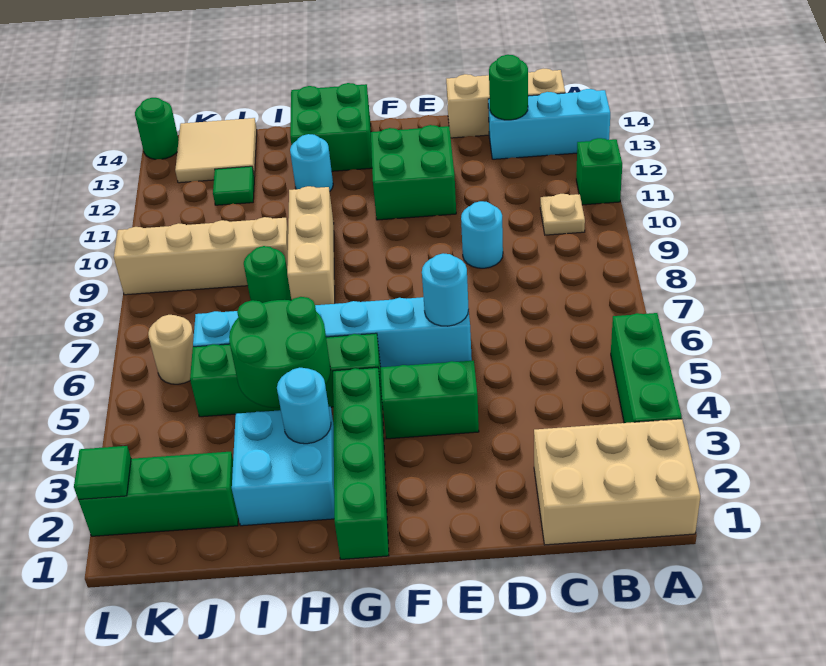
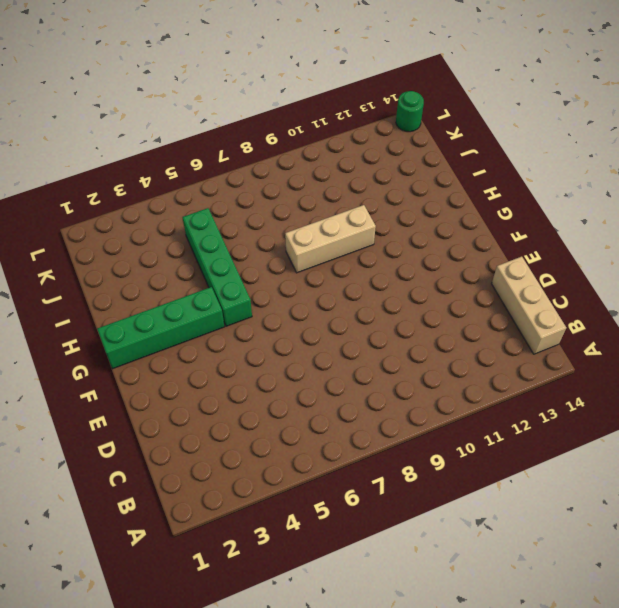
none -> tan 2x3 brick [534,419,700,545]
none -> green 1x3 brick [611,313,682,423]
none -> green 1x1 brick [576,138,622,205]

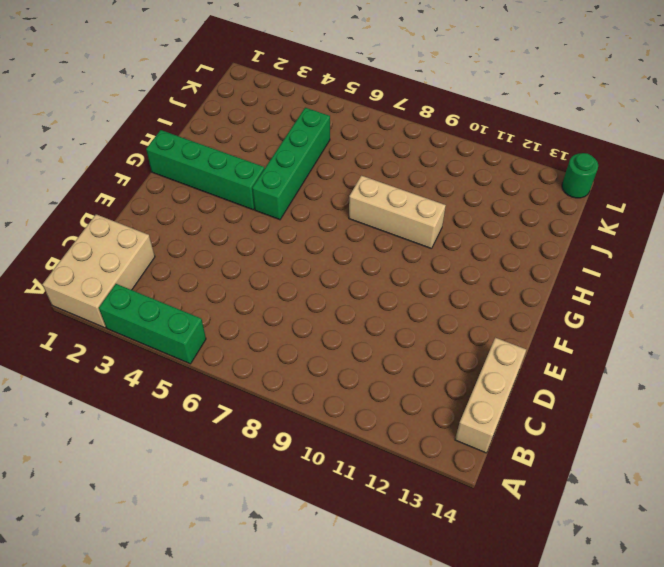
none -> green 1x1 brick [576,138,622,205]
none -> cyan 1x3 brick [488,89,610,159]
none -> tan 1x1 plate [540,194,585,235]

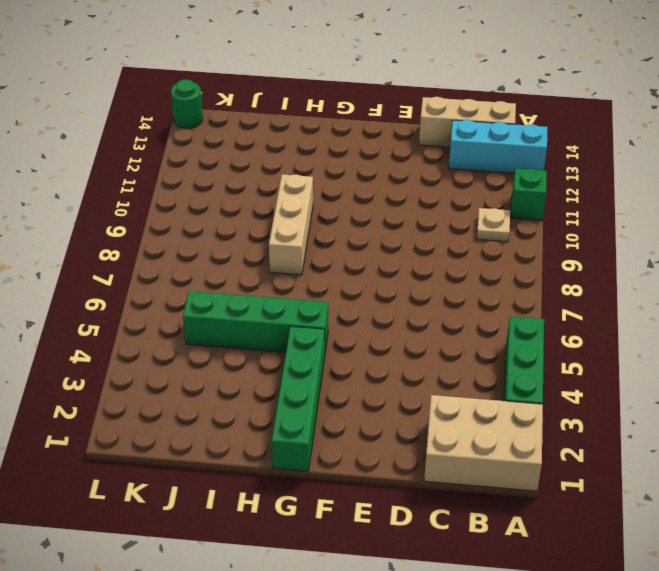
none -> cyan 1x1 round brick [461,201,503,268]
none -> green 1x2 brick [381,361,479,439]
none -> cyan 1x6 brick [193,297,472,367]

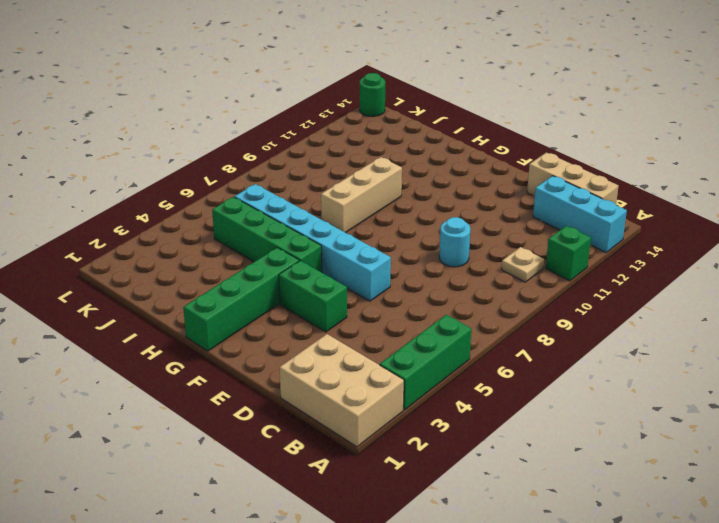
none -> green 2x2 brick [371,125,456,220]
none -> green 2x2 brick [290,83,372,171]
none -> cyan 2x2 brick [232,407,334,526]

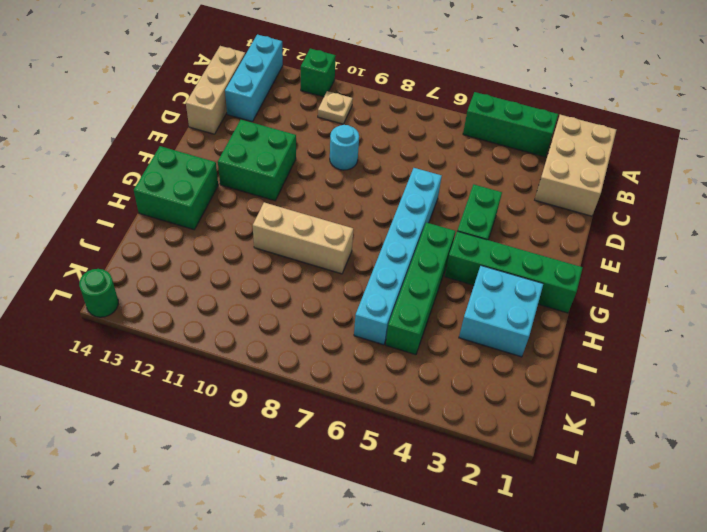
none -> cyan 1x1 round brick [290,134,333,191]
none -> green 1x1 round brick [244,246,291,303]
none -> tan 1x4 brick [114,217,288,295]

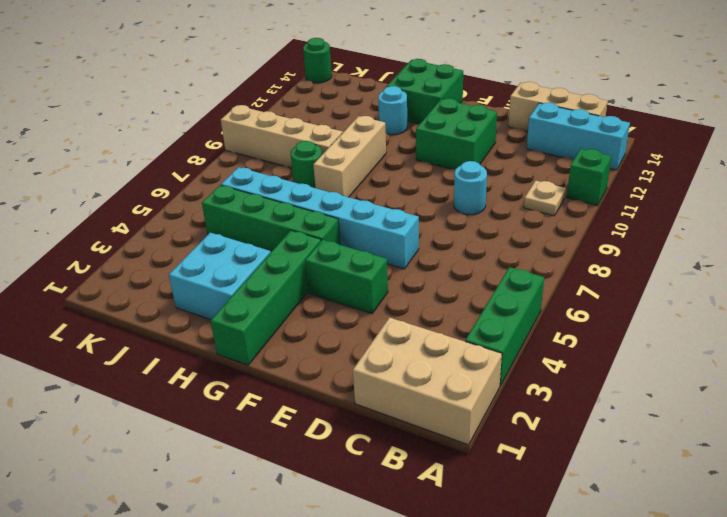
none -> green 1x3 brick [79,452,238,536]
none -> green 1x1 tile [213,166,254,205]
none -> tan 2x2 tile [175,118,257,183]

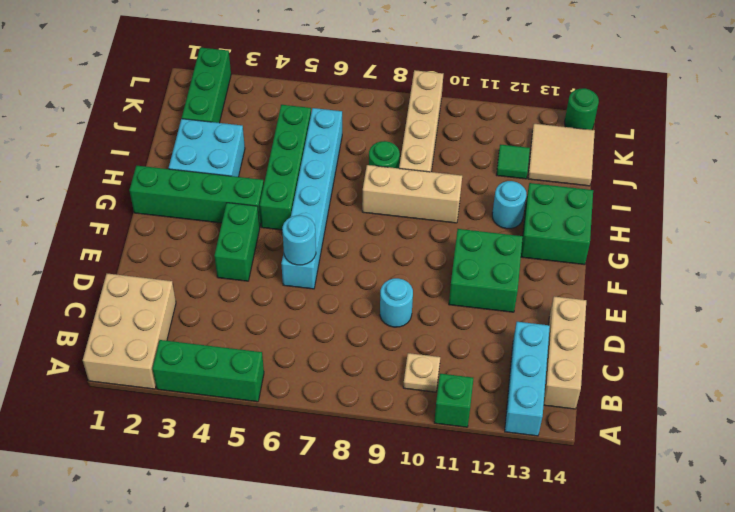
none -> tan 1x1 round brick [148,315,194,384]
none -> green 1x1 round brick [489,55,528,120]
none -> cyan 1x1 round brick [277,368,331,444]

